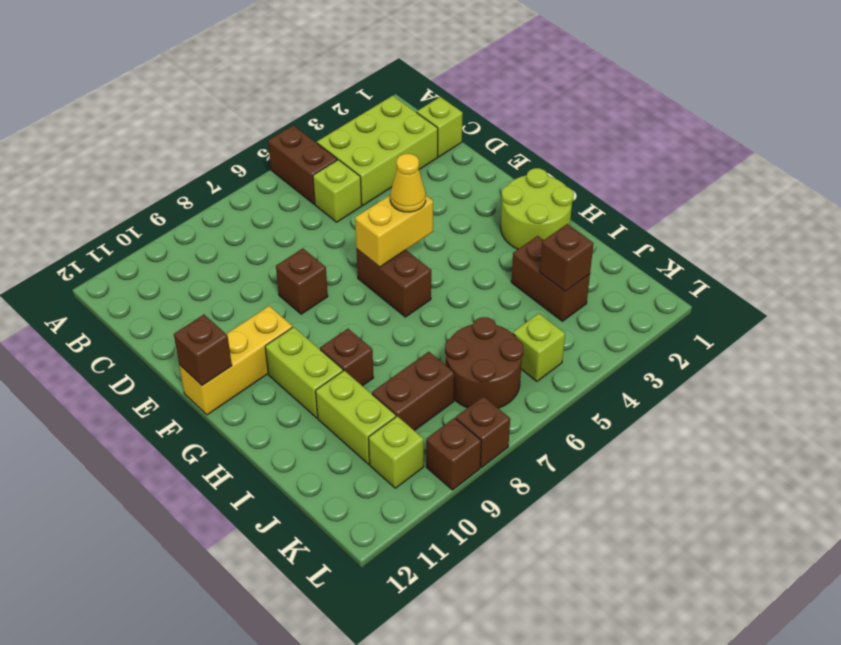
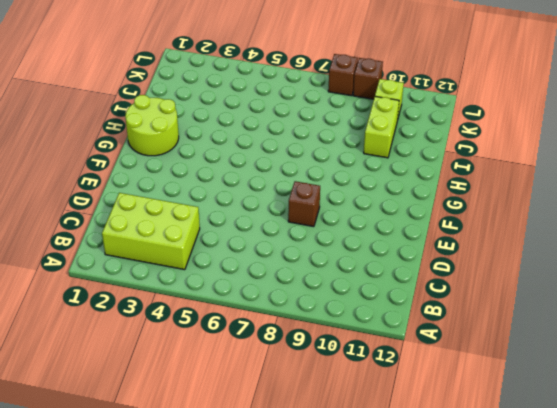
none -> brown 1x2 brick [268,125,337,204]
none -> lime 1x1 brick [417,97,463,157]
none -> lime 1x1 brick [313,160,362,222]

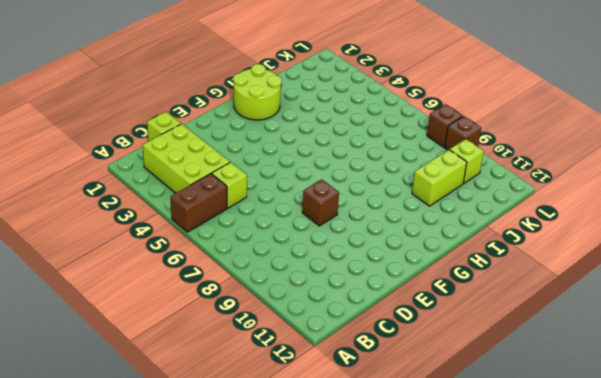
none -> brown 1x2 brick [356,249,431,317]
none -> yellow 1x3 brick [179,306,293,415]
none -> lime 1x2 brick [265,327,343,418]

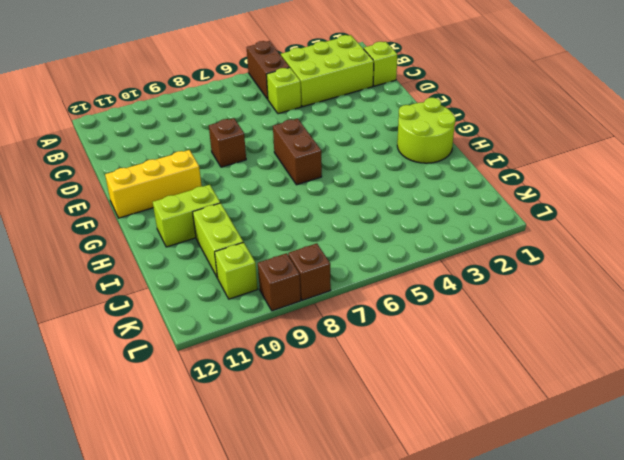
lime 1x2 brick [153,185,220,247] -> lime 1x2 brick turned to [265,327,343,418]
none -> brown 1x1 brick [320,329,374,386]
none -> brown 1x2 brick [511,236,590,321]
none -> brown 2x2 round brick [445,317,523,408]

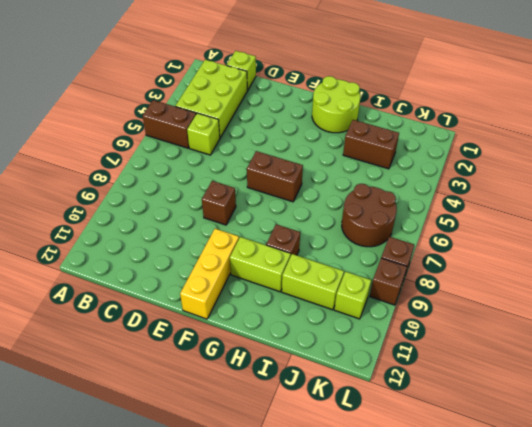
none -> brown 1x2 brick [372,352,454,431]
none -> lime 1x1 brick [513,313,565,381]
none -> yellow 1x2 brick [355,195,433,267]

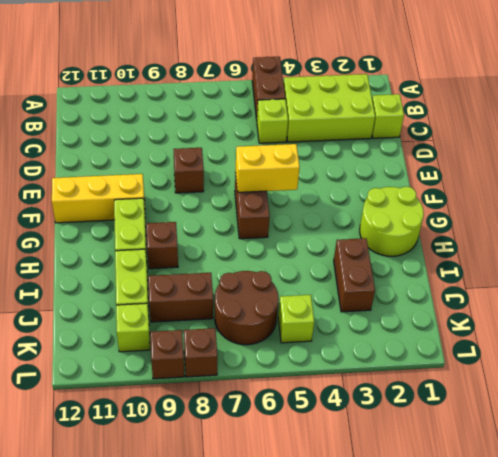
none -> brown 1x1 brick [174,315,232,386]
none -> brown 1x1 brick [540,224,593,292]
none -> yellow 1x1 cone [390,154,426,212]

